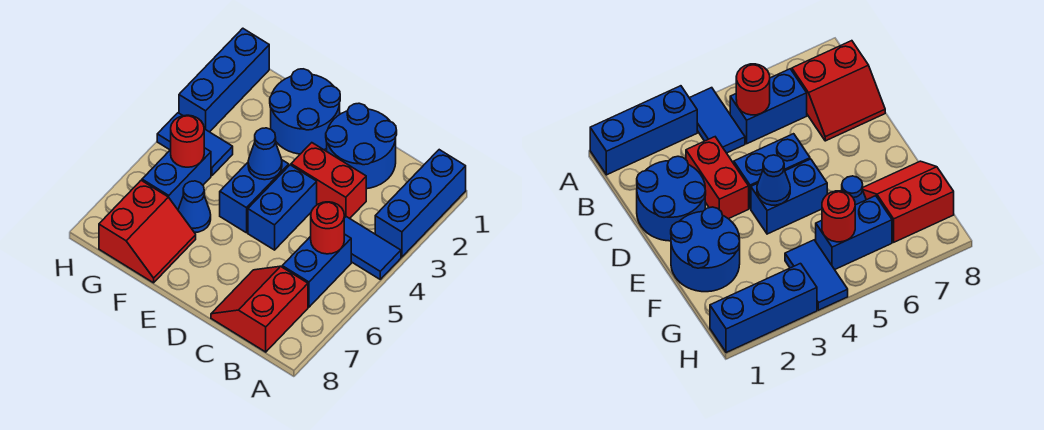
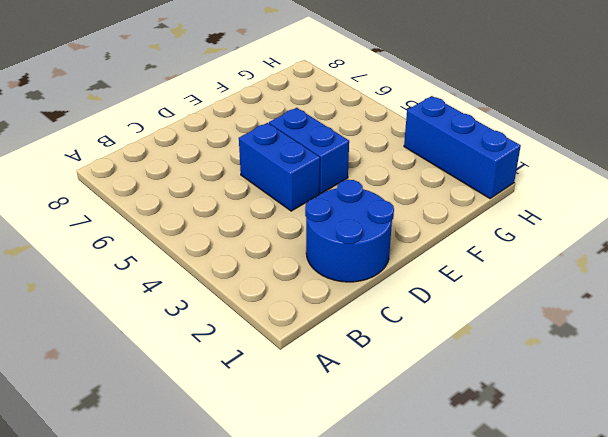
none -> blue 1x3 brick [375,150,466,257]
none -> blue 1x2 tile [344,217,401,279]
none -> blue 1x2 brick [282,234,351,307]

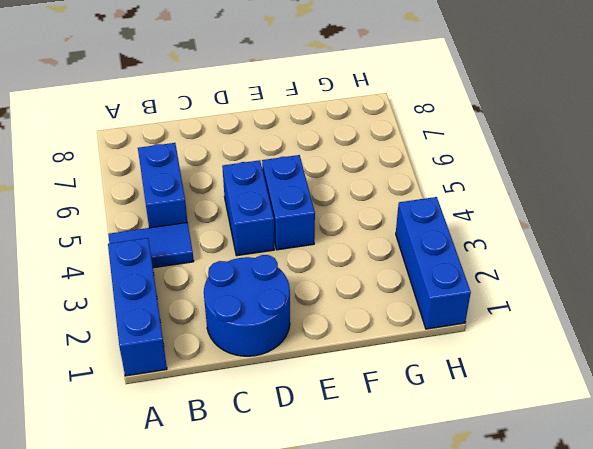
none -> red 2x2 slope [211,266,308,352]
none -> red 1x2 brick [291,143,366,218]
none -> blue 2x2 round brick [270,69,340,154]

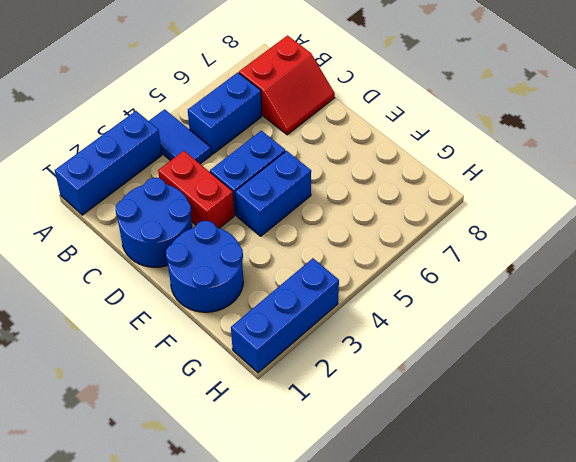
none -> blue 1x1 cone [178,181,211,233]
none -> red 2x2 slope [99,180,196,283]
none -> blue 1x2 tile [157,113,233,176]

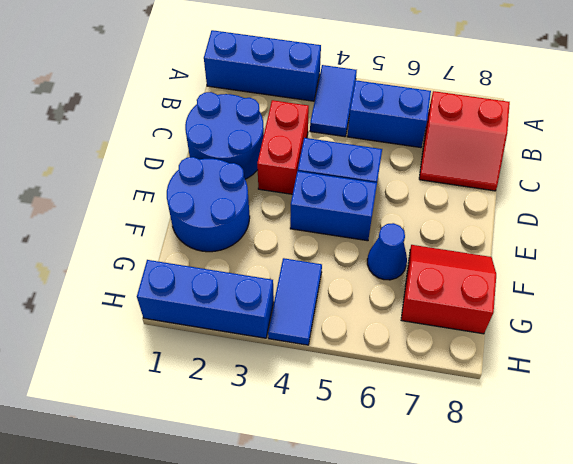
none -> blue 1x2 brick [142,148,211,209]
none -> red 1x1 round brick [311,202,344,254]
none -> blue 1x1 cone [248,128,282,180]

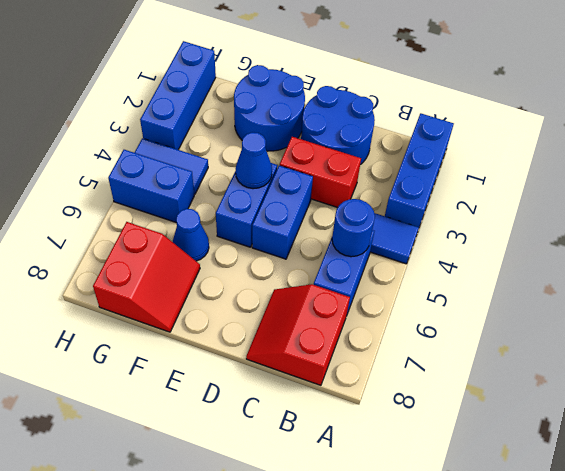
blue 1x1 round brick [332,199,375,257] -> red 1x1 round brick [311,202,344,254]
blue 1x2 brick [108,150,194,222] -> blue 1x2 brick turned to [142,148,211,209]
none -> red 1x1 round brick [171,115,204,167]

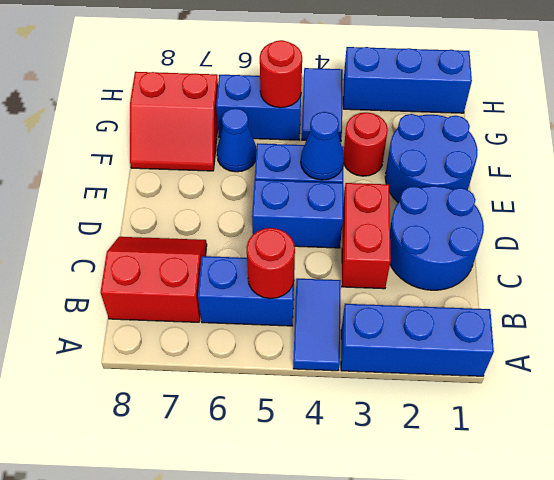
red 1x1 round brick [344,113,388,176] -> none

